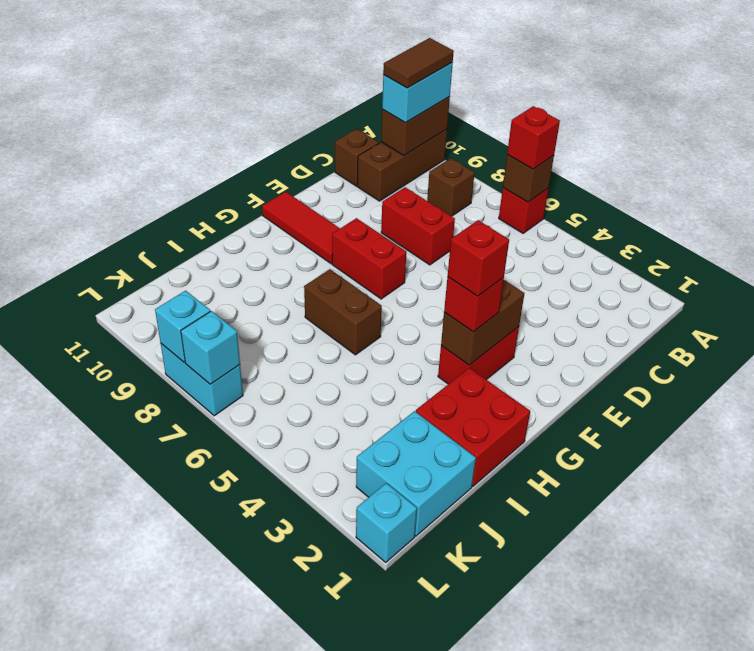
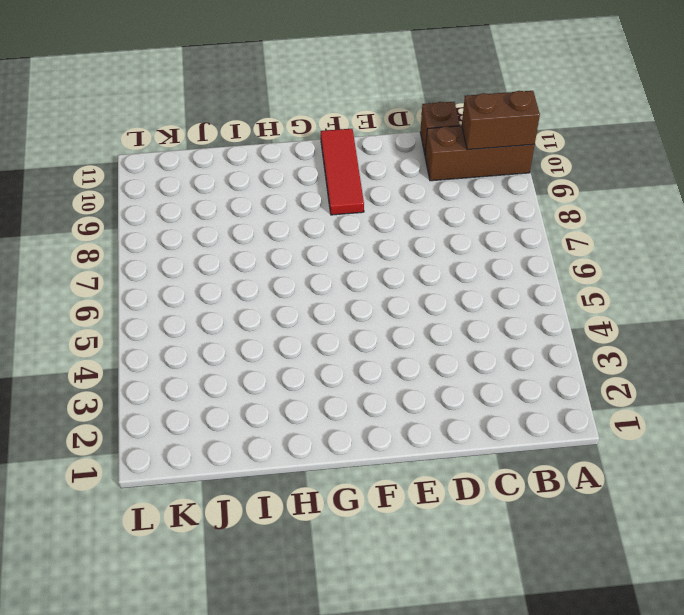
none -> red 1x1 brick [499,188,548,233]
none -> brown 1x1 brick [427,158,475,216]
none -> red 1x2 brick [381,187,455,265]

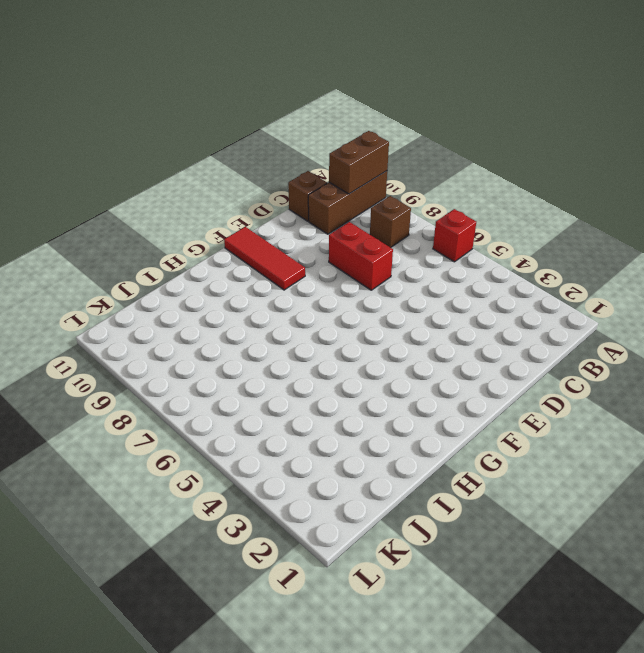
none -> red 1x2 brick [438,327,519,384]
none -> red 1x2 brick [332,218,406,299]
none -> red 2x2 brick [416,368,530,486]

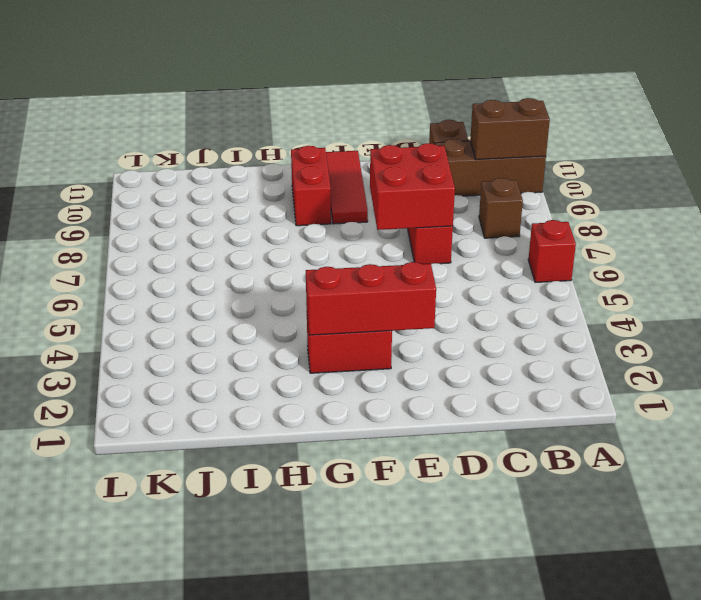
red 2x2 brick [370,143,455,230] -> red 2x2 brick moved to [416,368,530,486]
red 1x3 brick [306,262,436,335] -> brown 1x2 brick [441,280,524,365]
red 1x2 brick [291,146,331,226] -> red 1x2 brick moved to [332,218,406,299]
none -> brown 1x2 brick [304,269,382,355]
none -> cyan 2x2 brick [356,411,476,536]
none -> cyan 1x1 brick [356,483,417,562]

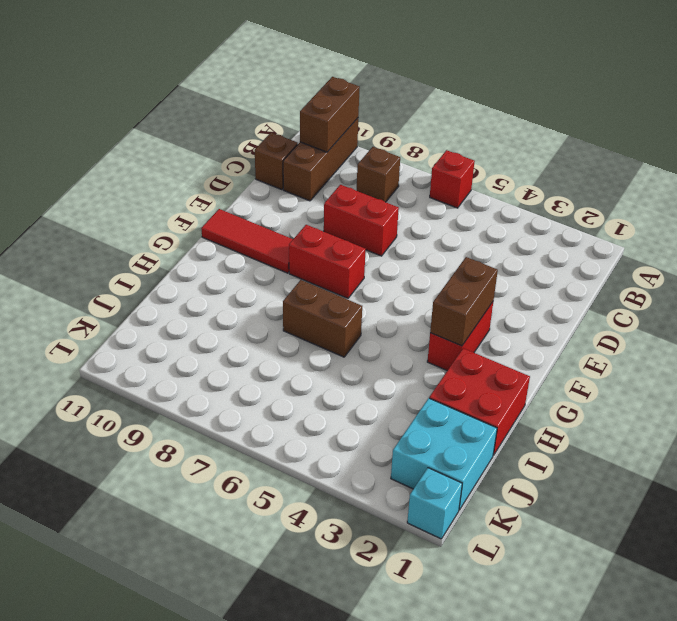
none -> cyan 1x2 brick [161,344,243,416]
none -> brown 1x1 brick [503,155,554,202]
none -> cyan 1x1 brick [181,311,240,384]

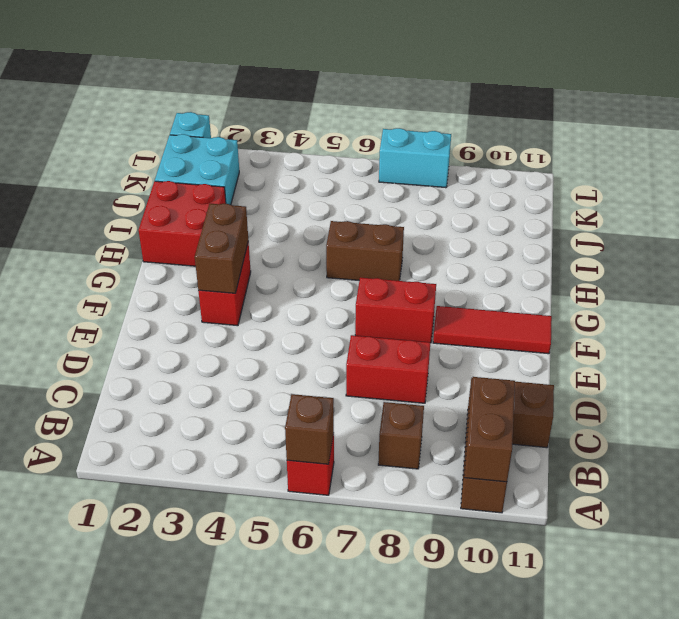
none -> cyan 1x1 brick [181,311,240,384]
none -> cyan 1x1 brick [155,291,210,363]
none -> red 1x1 brick [507,106,560,169]

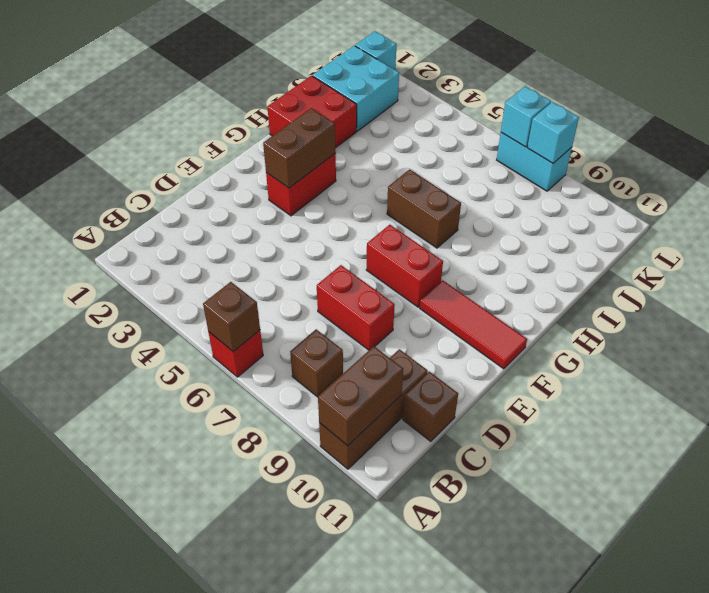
none -> red 1x1 brick [507,106,560,169]
none -> cyan 1x2 brick [382,63,453,123]
none -> red 1x1 brick [444,277,504,332]

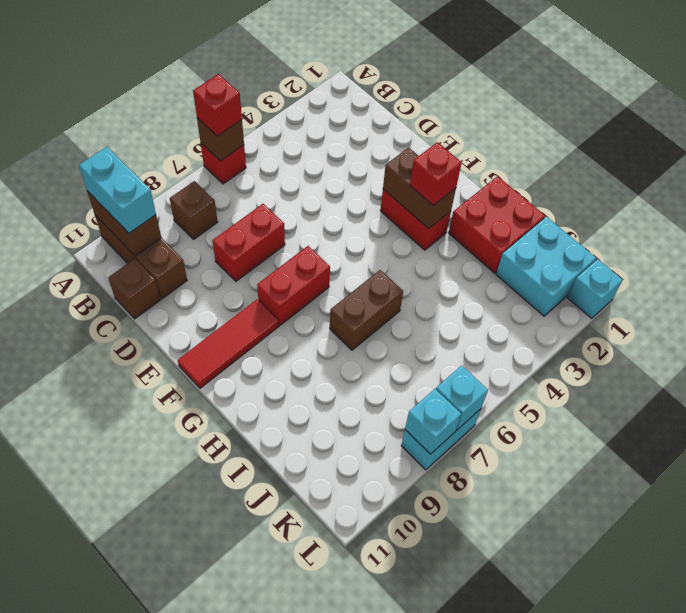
none -> brown 1x2 tile [383,38,454,88]
none -> red 1x1 brick [448,220,509,296]

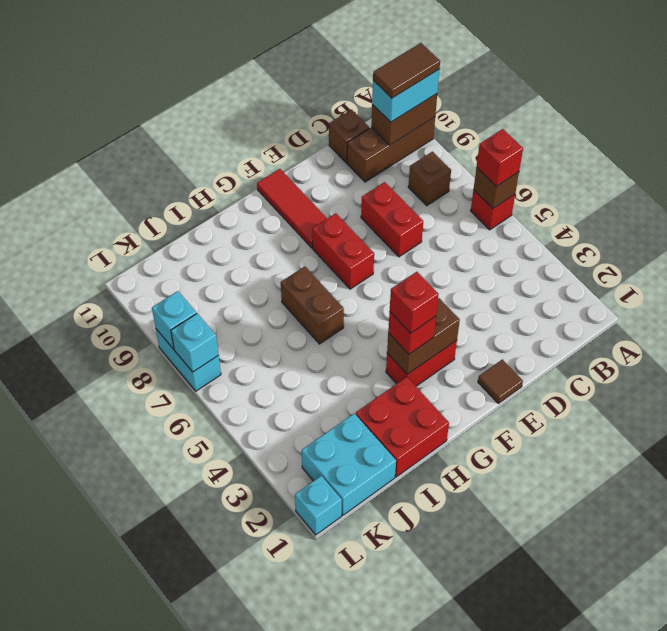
brown 1x1 tile [478,359,523,403] -> none

